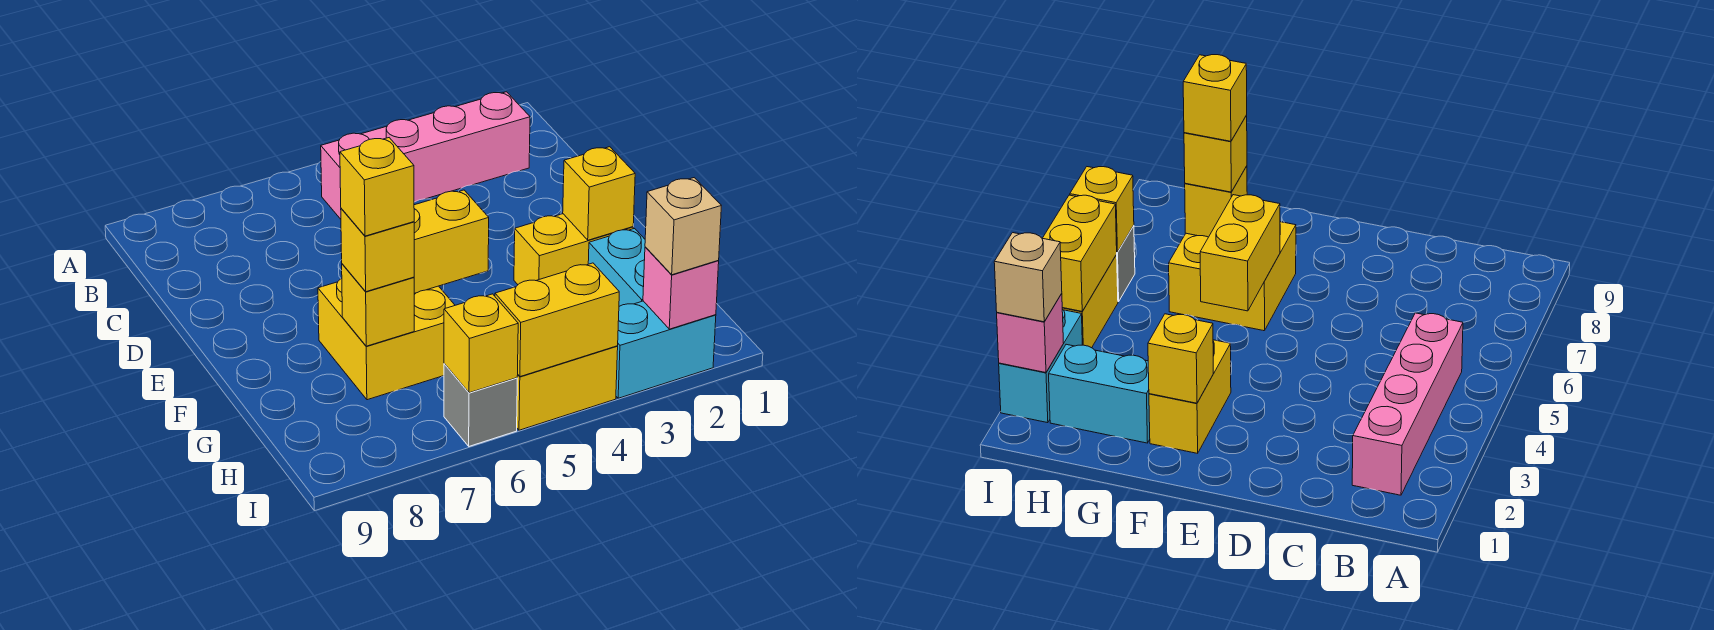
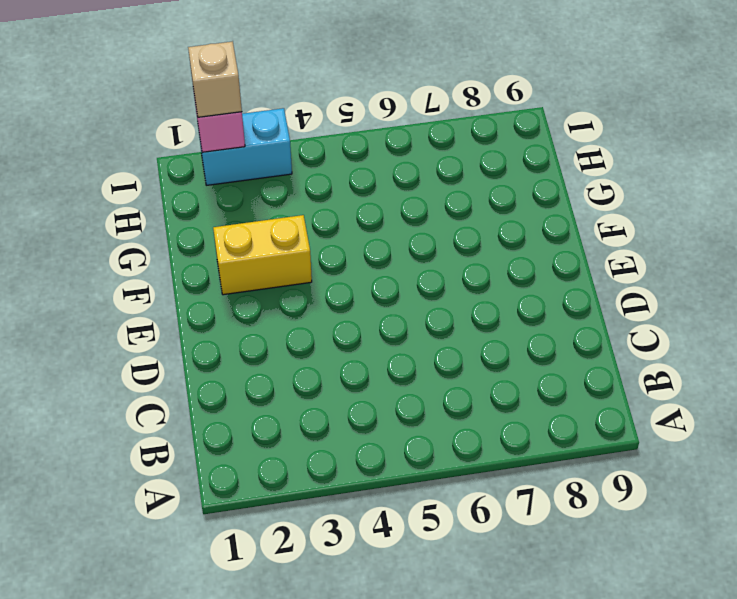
none -> pink 1x4 brick [321,92,530,219]
none -> yellow 2x2 brick [318,278,455,400]
none -> cyan 1x2 brick [588,229,645,306]

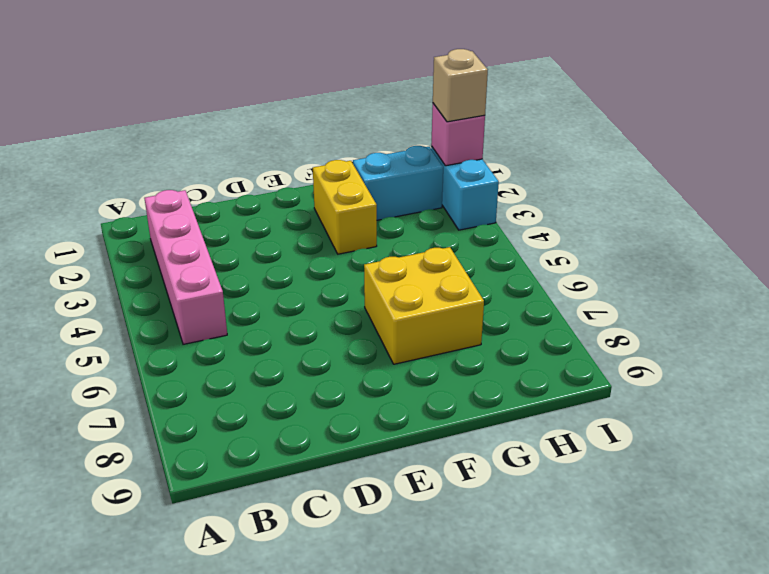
none -> yellow 1x2 brick [517,346,618,430]
none -> grey 1x1 brick [444,364,517,446]
none -> yellow 1x1 brick [563,147,635,240]

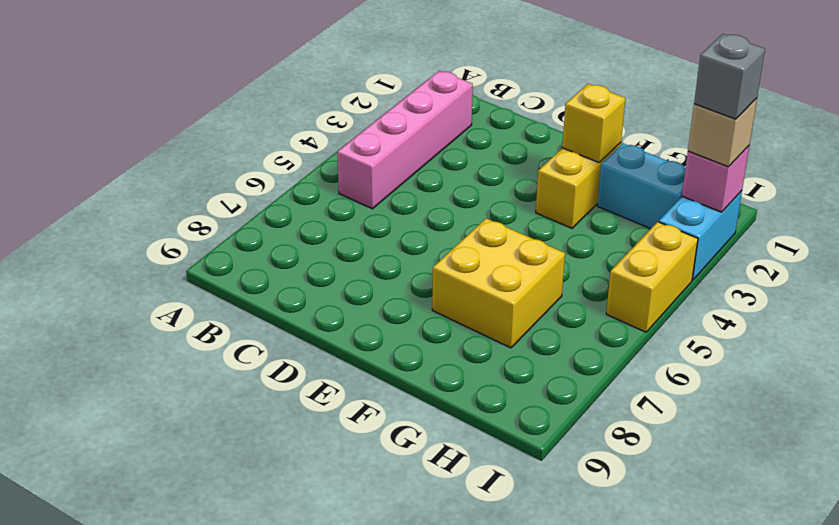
grey 1x1 brick [694,34,765,119] -> grey 1x1 brick moved to [444,364,517,446]
none -> yellow 1x2 brick [414,190,489,293]
none -> yellow 1x1 brick [342,264,414,346]
none -> yellow 1x2 brick [495,263,619,377]

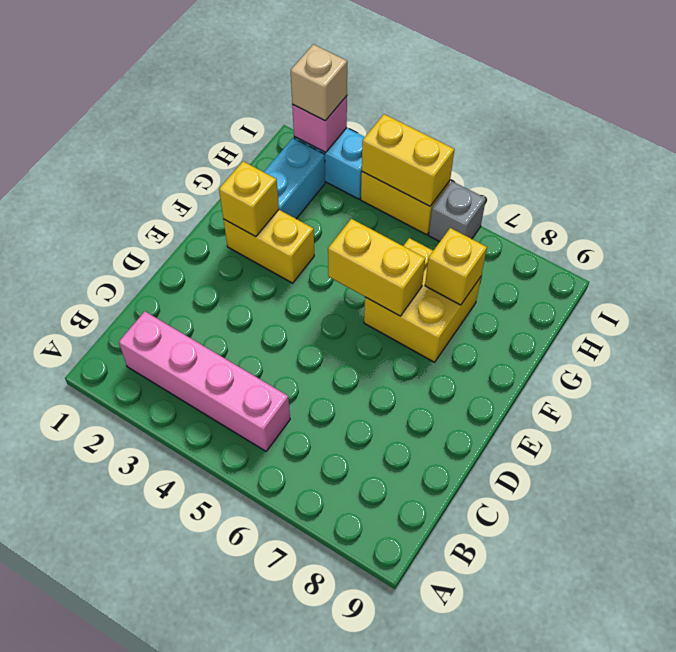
none -> yellow 1x1 brick [444,294,518,393]
none -> yellow 1x1 brick [341,208,414,292]
none -> yellow 1x1 brick [340,138,414,236]

